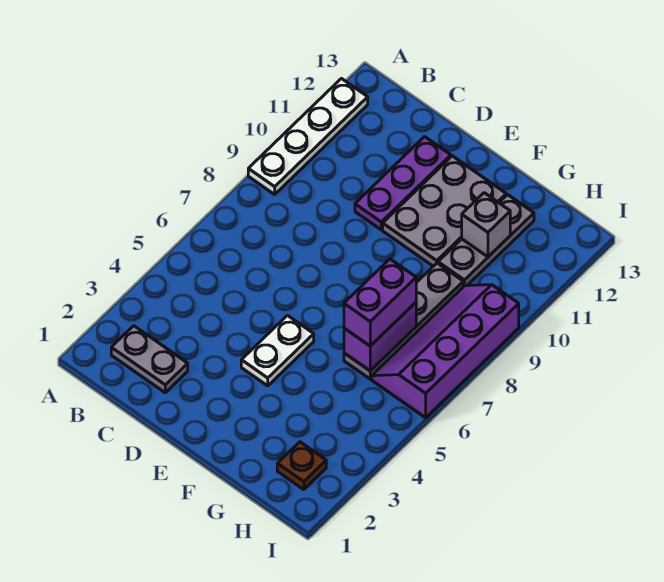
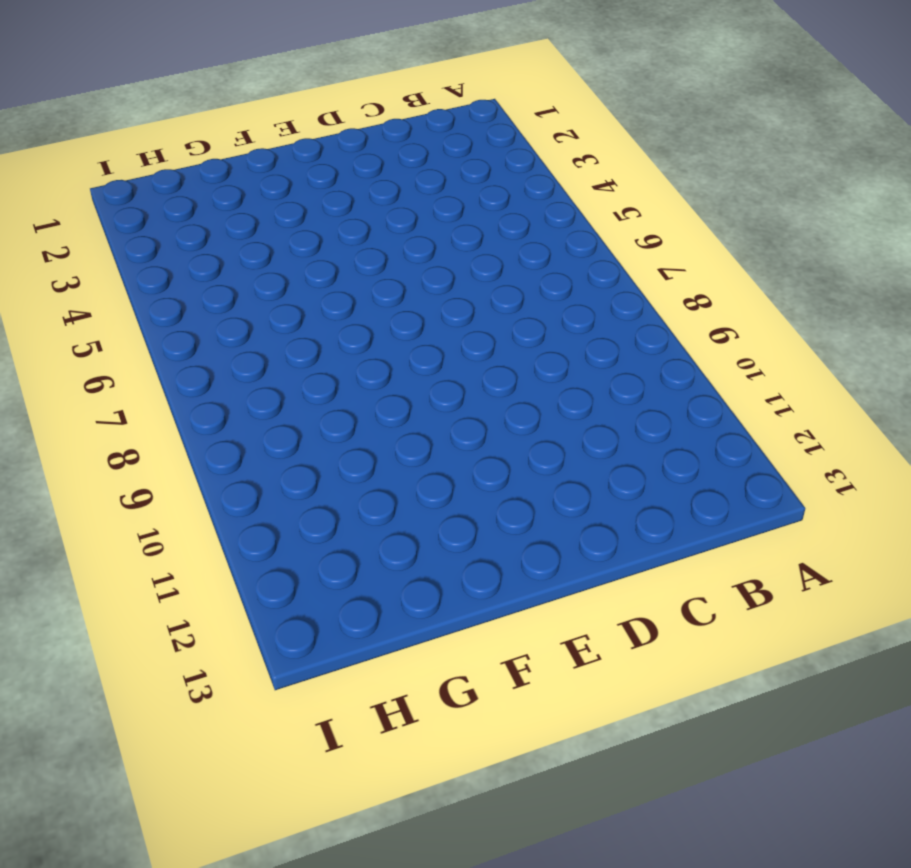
none -> white 1x4 plate [248,79,368,194]
none -> grey 1x2 plate [111,326,188,393]
none -> purple 1x3 plate [355,137,451,230]

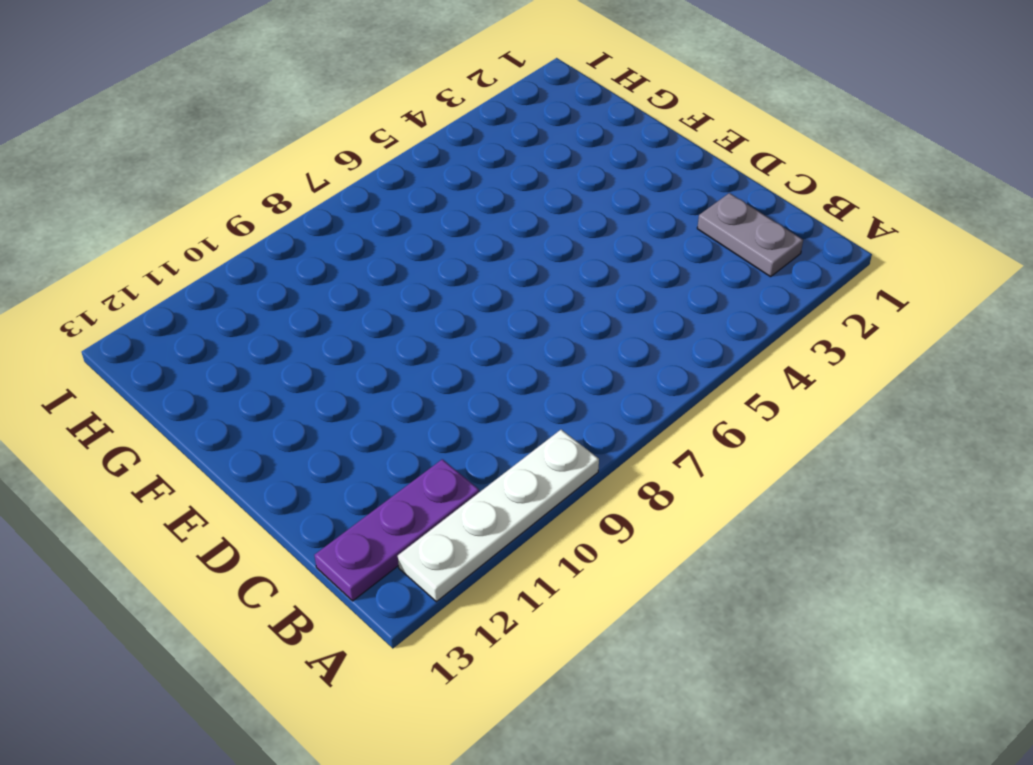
purple 1x3 plate [314,459,479,601] -> purple 1x3 plate moved to [355,137,451,230]
none -> white 1x2 plate [241,315,314,386]
none -> grey 2x3 plate [383,156,506,266]
none -> grey 1x4 plate [344,263,463,379]

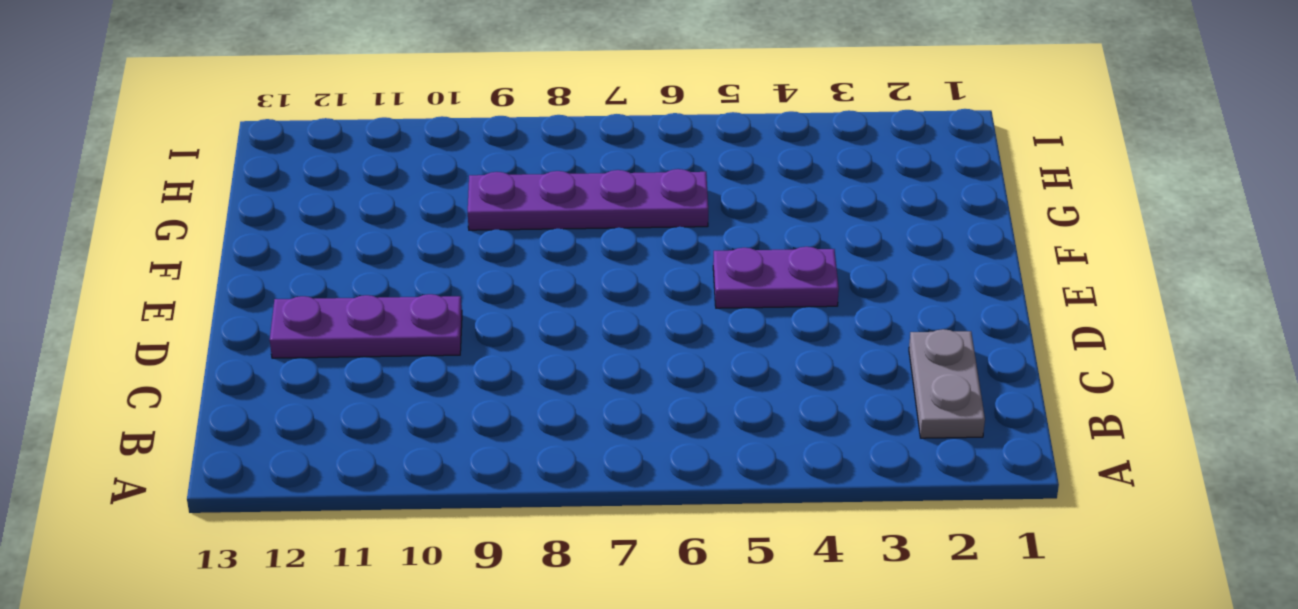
purple 1x2 plate [713,247,839,308] -> white 1x2 plate [241,315,314,386]
purple 1x4 plate [468,169,708,230] -> grey 1x4 plate [344,263,463,379]
none -> white 1x4 plate [248,79,368,194]
none -> grey 2x3 plate [383,156,506,266]
none -> grey 1x3 plate [438,195,534,287]

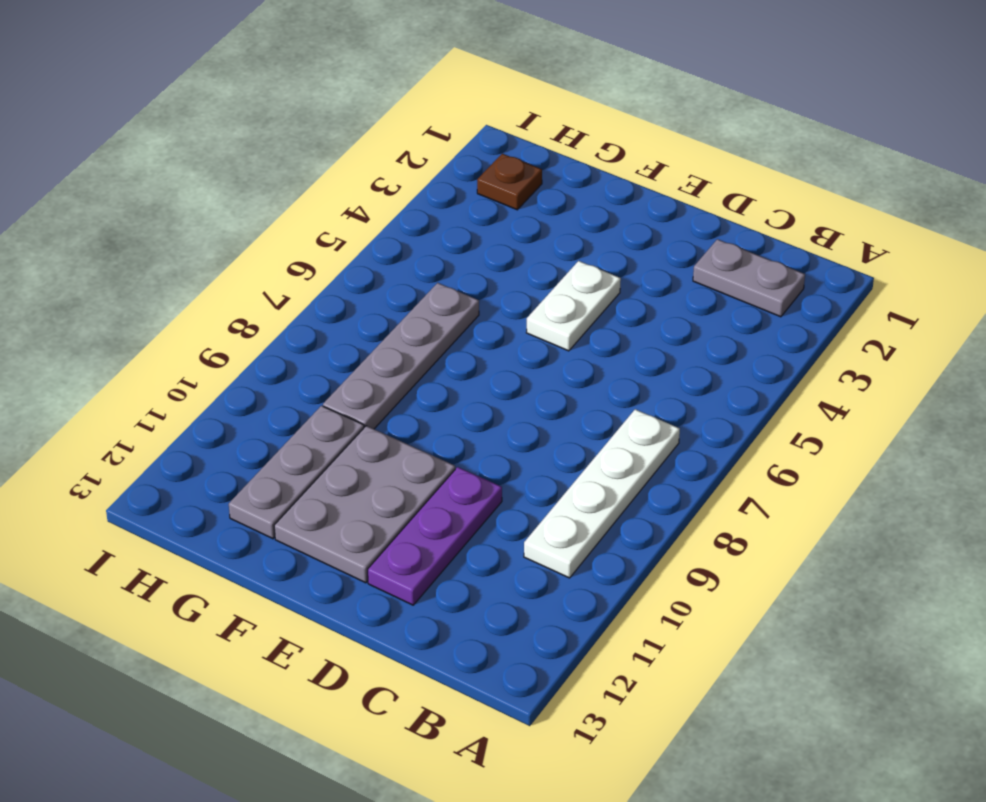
white 1x4 plate [524,409,680,578] -> white 1x4 plate moved to [248,79,368,194]
none -> purple 2x4 slope [372,285,519,418]
none -> purple 1x2 brick [344,302,416,371]
none -> grey 1x1 brick [462,193,510,257]

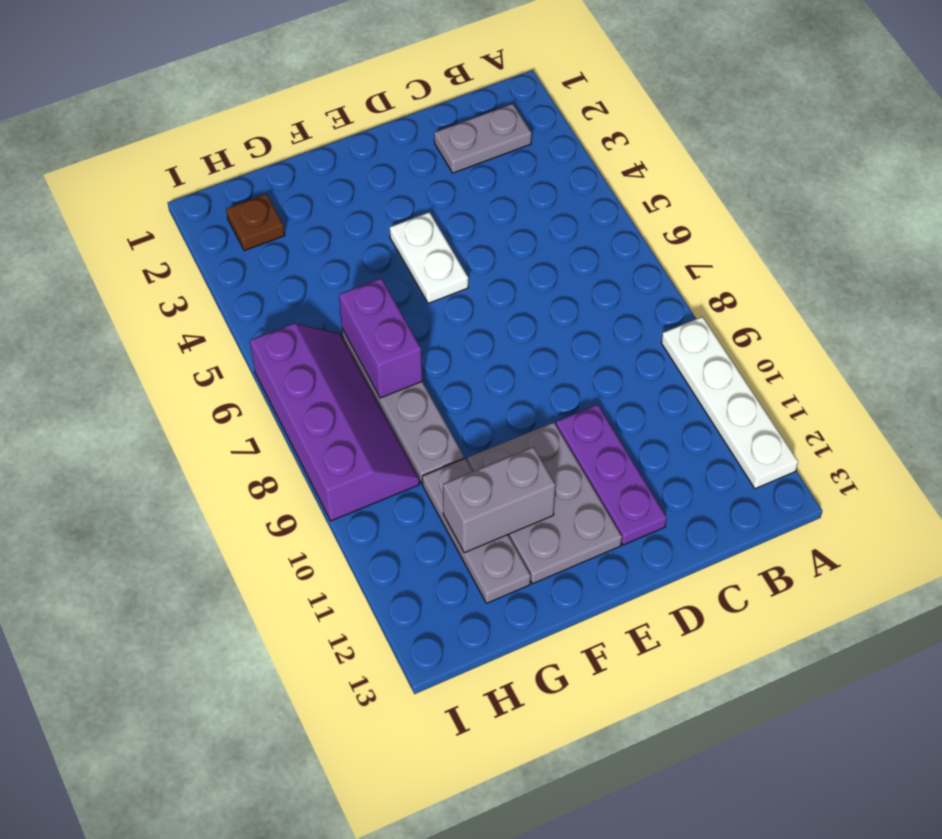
grey 1x2 brick [443,447,556,553] -> grey 1x1 brick [462,193,510,257]
none -> purple 1x2 brick [344,259,416,346]

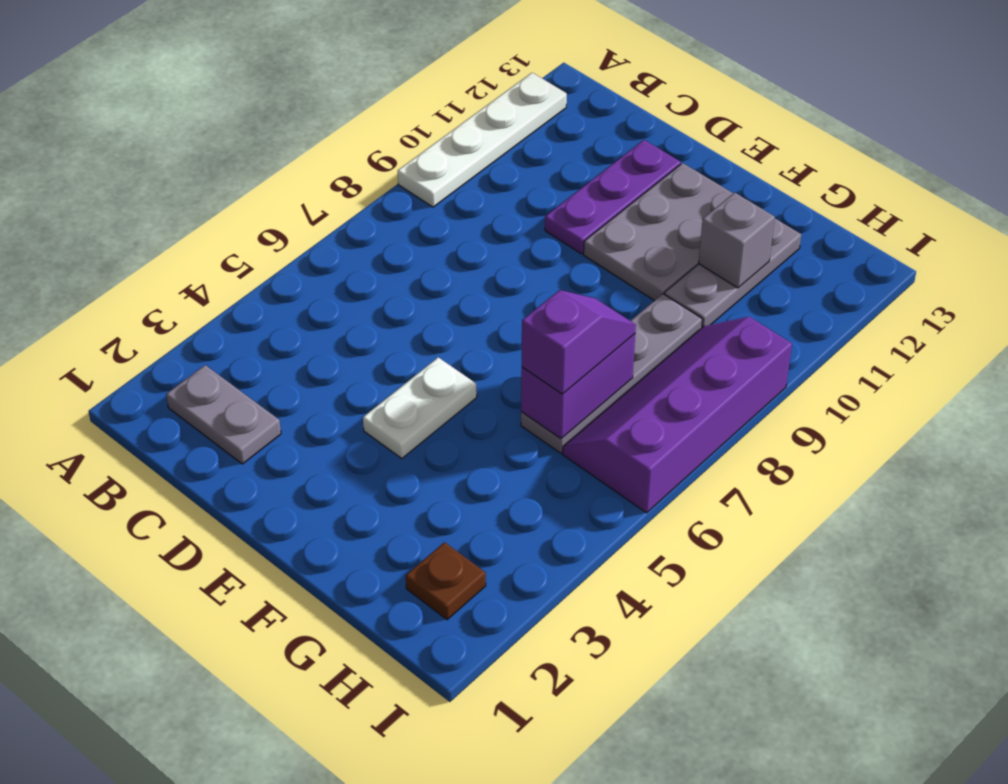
purple 1x2 slope [522,290,636,394] -> purple 1x2 brick [344,259,416,346]

